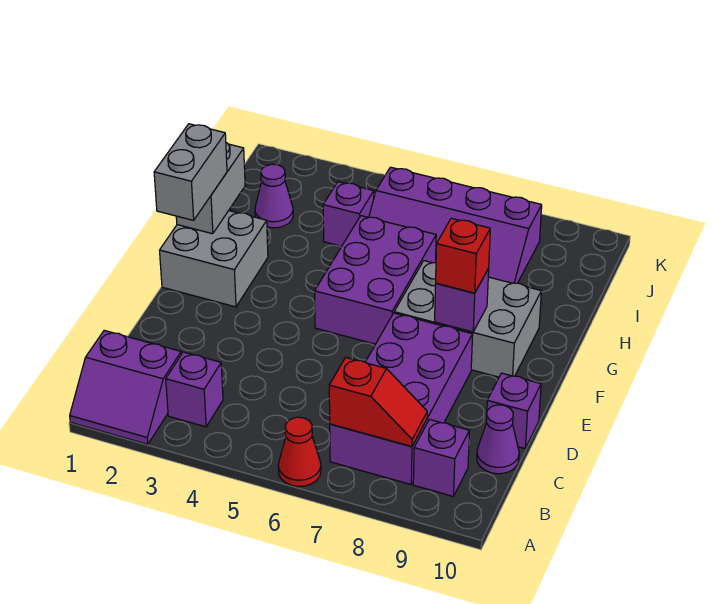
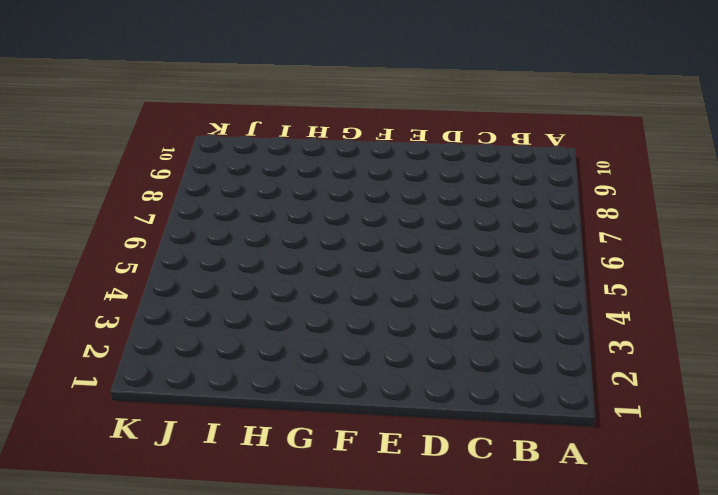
none -> purple 2x2 slope [70,330,181,444]
none -> red 1x1 cone [278,417,321,487]
none -> purple 1x1 brick [166,352,223,427]

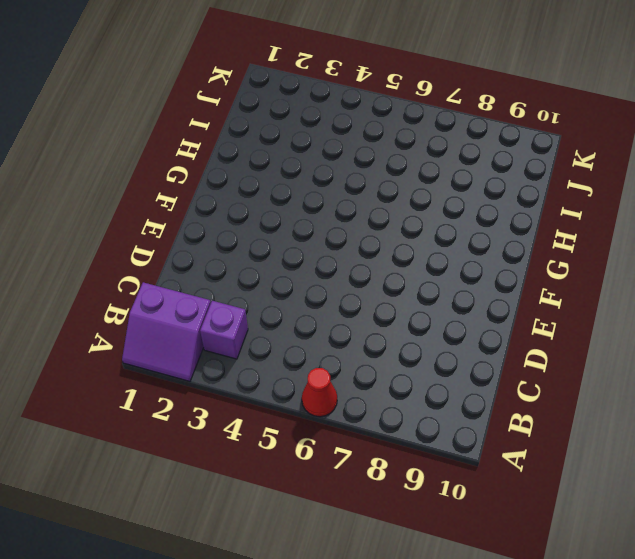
none -> purple 2x4 brick [330,313,473,484]
none -> purple 1x1 brick [413,419,469,496]
none -> purple 1x1 cone [477,405,519,474]

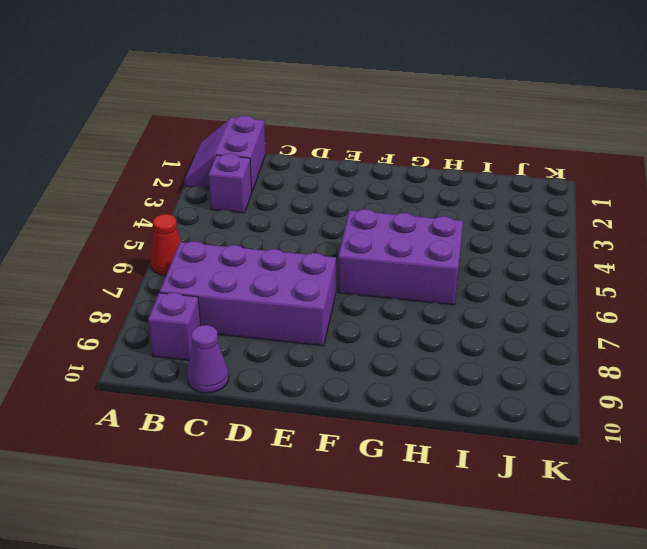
none -> purple 1x1 brick [486,373,541,449]
none -> grey 2x2 brick [160,211,268,307]
none -> grey 2x3 brick [394,261,541,377]

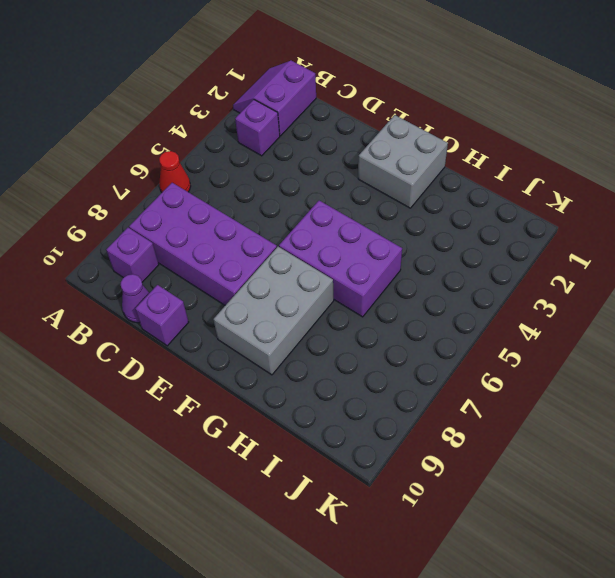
none -> purple 1x1 cone [255,164,293,228]
none -> purple 1x1 brick [323,182,374,246]
none -> purple 2x4 slope [369,167,542,283]

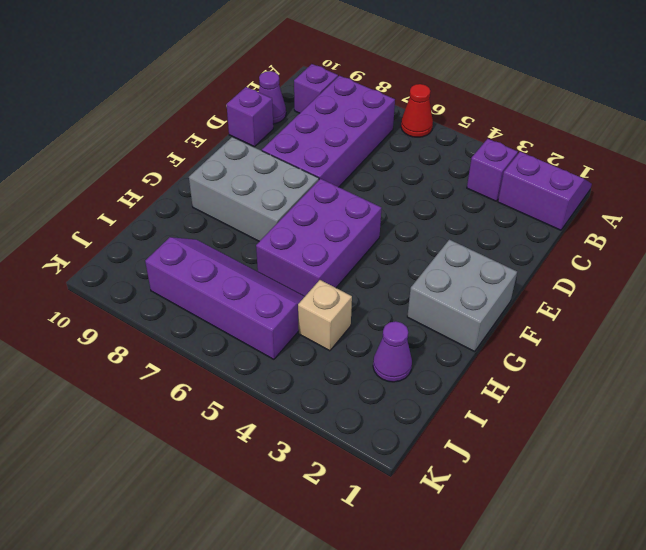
tan 1x1 brick [298,280,352,351] -> purple 1x1 brick [323,182,374,246]
none -> red 1x2 slope [329,358,427,446]
none -> purple 1x1 brick [435,269,489,332]
none -> grey 1x2 brick [176,143,245,234]

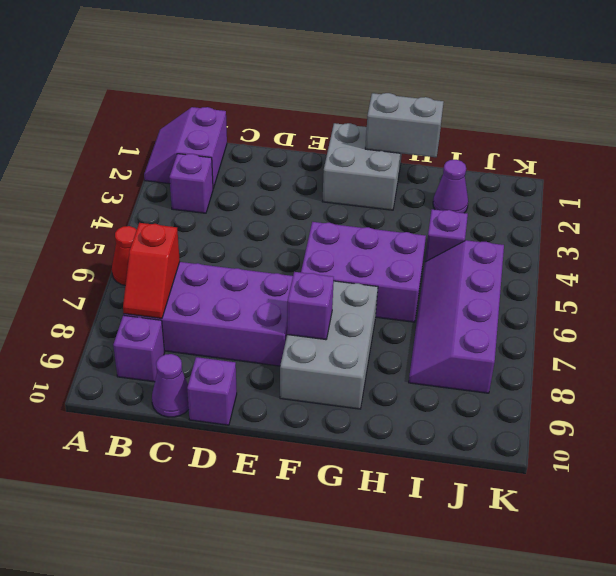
none -> grey 1x2 brick [154,124,227,220]
none -> red 1x1 brick [436,218,490,293]

